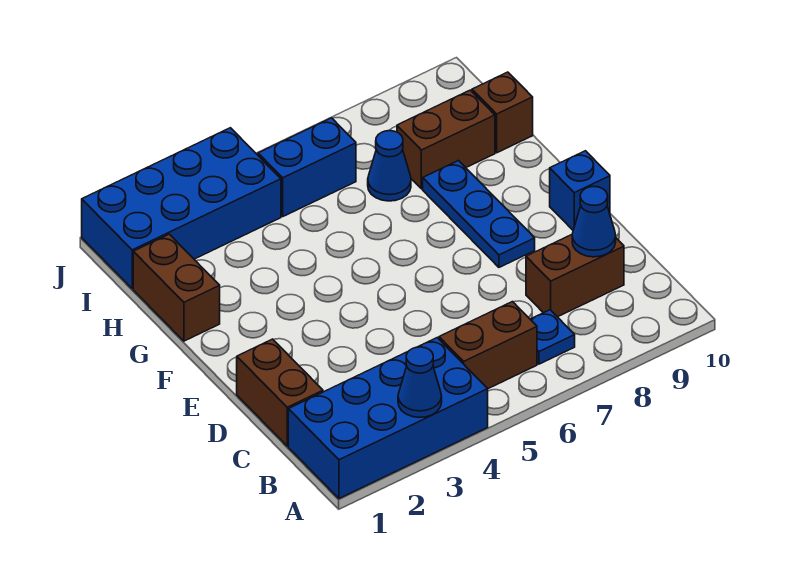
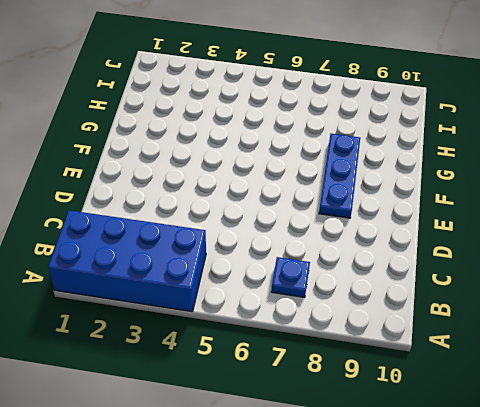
none -> brown 1x2 brick [439,302,537,389]
none -> brown 1x2 brick [237,339,323,446]
none -> brown 1x2 brick [526,235,624,317]

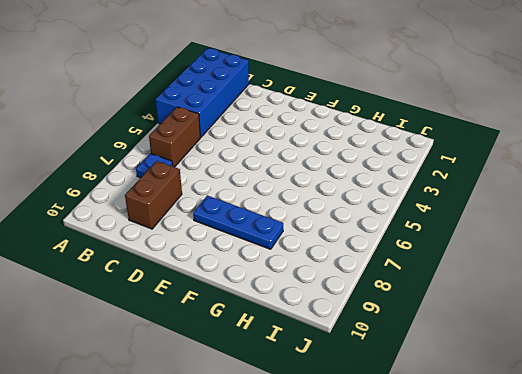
none -> brown 1x2 brick [237,339,323,446]
none -> blue 1x1 brick [550,151,610,230]
none -> brown 1x2 brick [133,234,220,341]

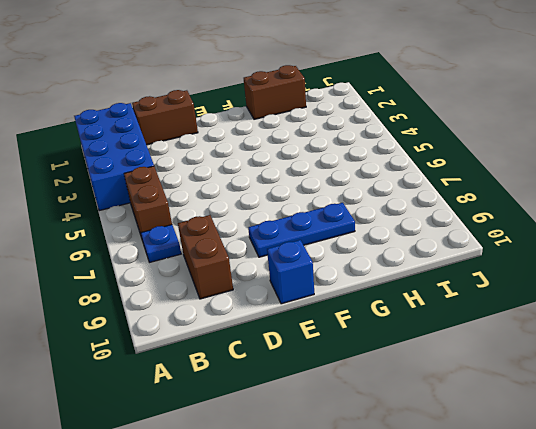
none -> blue 1x1 cone [368,131,411,201]
none -> brown 1x2 brick [397,90,495,189]
none -> brown 1x1 brick [472,72,533,153]

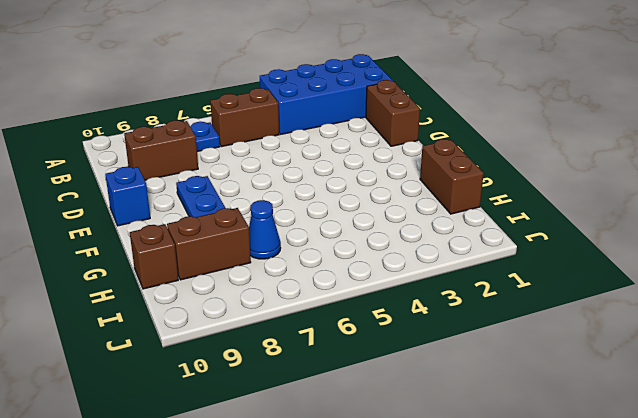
none -> blue 2x4 brick [82,128,281,289]
none -> blue 1x2 brick [258,118,356,216]
none -> blue 1x1 cone [398,347,442,418]

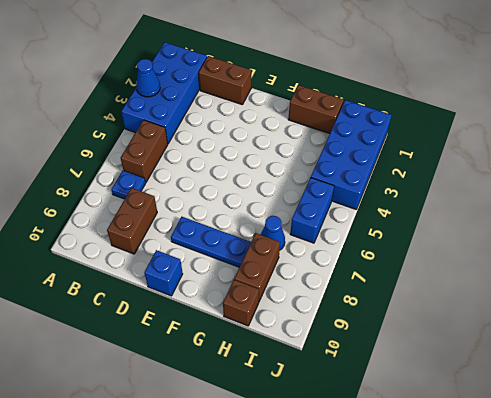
none -> blue 1x1 cone [572,187,616,257]

